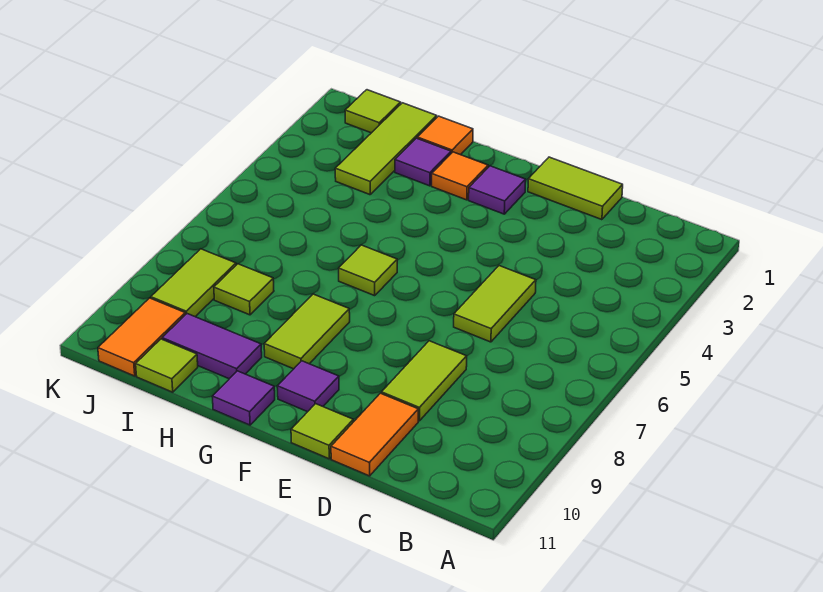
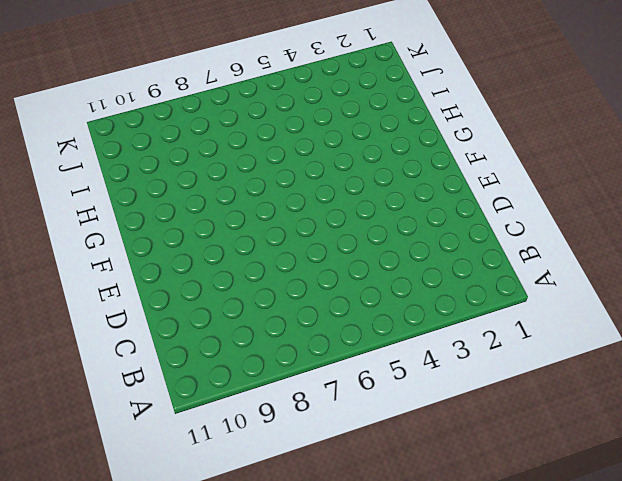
none -> lime 1x2 tile [528,157,623,220]
none -> lime 1x2 tile [454,266,536,342]
none -> lime 1x2 tile [382,341,467,421]

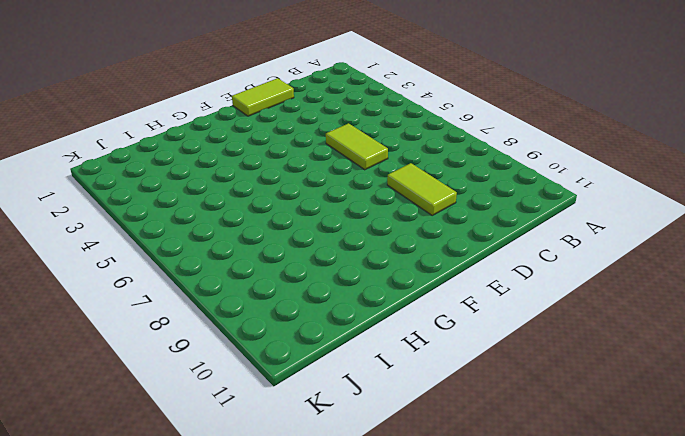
none -> orange 1x2 tile [331,393,418,476]
none -> lime 1x1 tile [291,404,353,459]
none -> purple 1x1 tile [469,166,526,214]

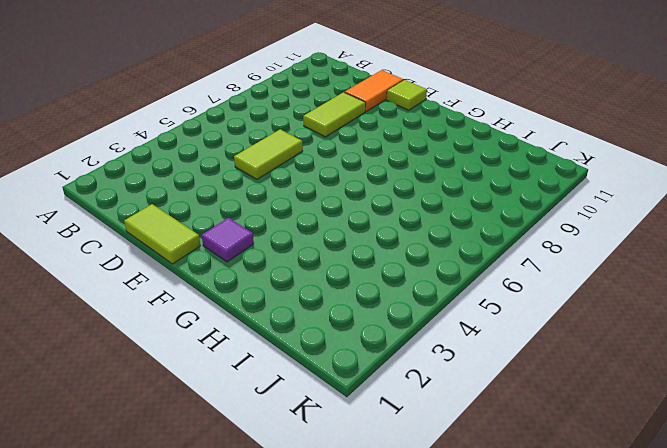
none -> purple 1x1 tile [277,361,339,412]
none -> orange 1x1 tile [432,152,488,200]
none -> lime 1x1 tile [339,245,397,296]

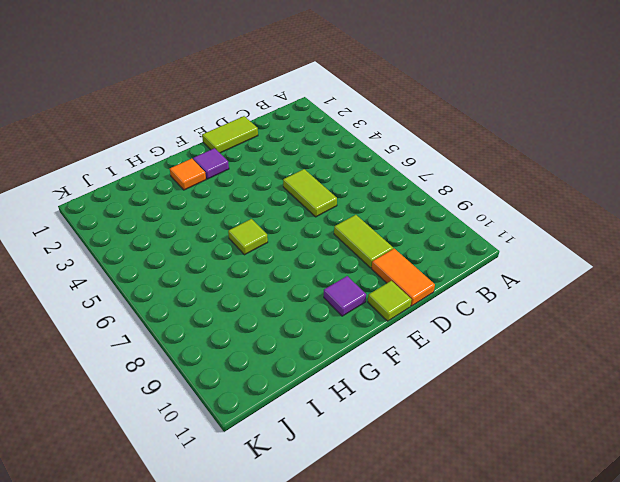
none -> lime 1x2 tile [264,294,350,369]
none -> purple 1x1 tile [212,371,275,425]
none -> orange 1x1 tile [417,116,473,155]

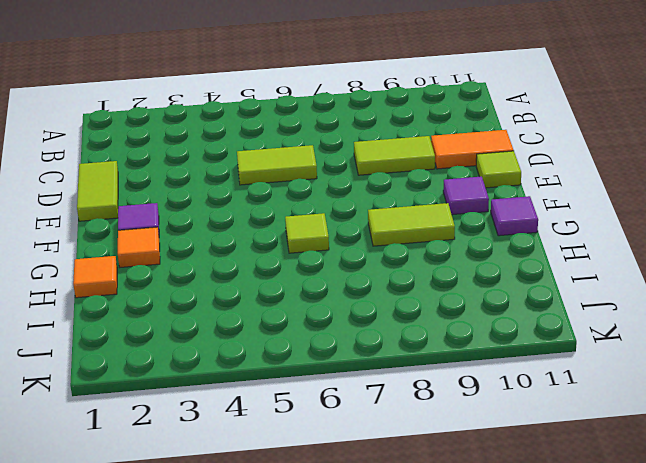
none -> purple 1x1 tile [395,138,451,186]
none -> purple 1x2 tile [162,314,262,379]
none -> lime 1x3 tile [335,103,437,195]

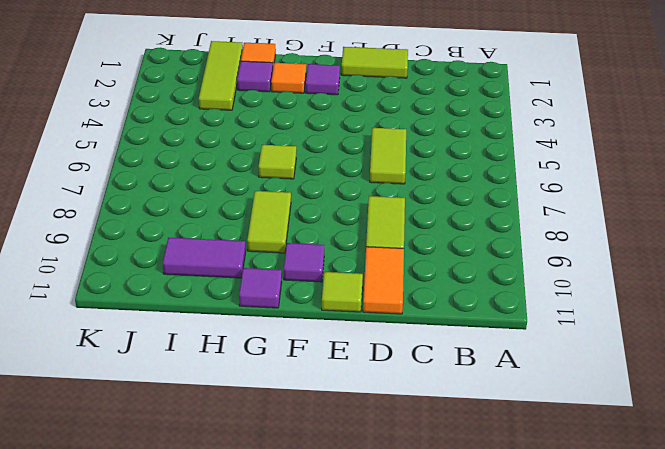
none -> lime 1x1 tile [214,264,274,315]
none -> lime 1x1 tile [136,339,198,392]
none -> lime 1x1 tile [345,90,401,133]

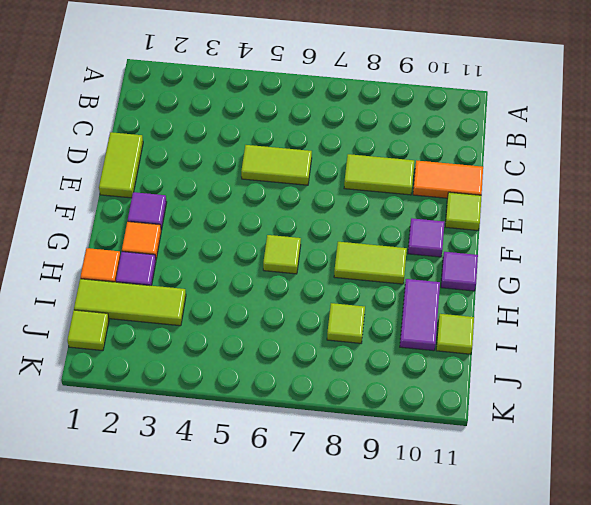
none -> lime 1x2 tile [151,249,236,317]
none -> orange 1x2 tile [98,298,185,376]

